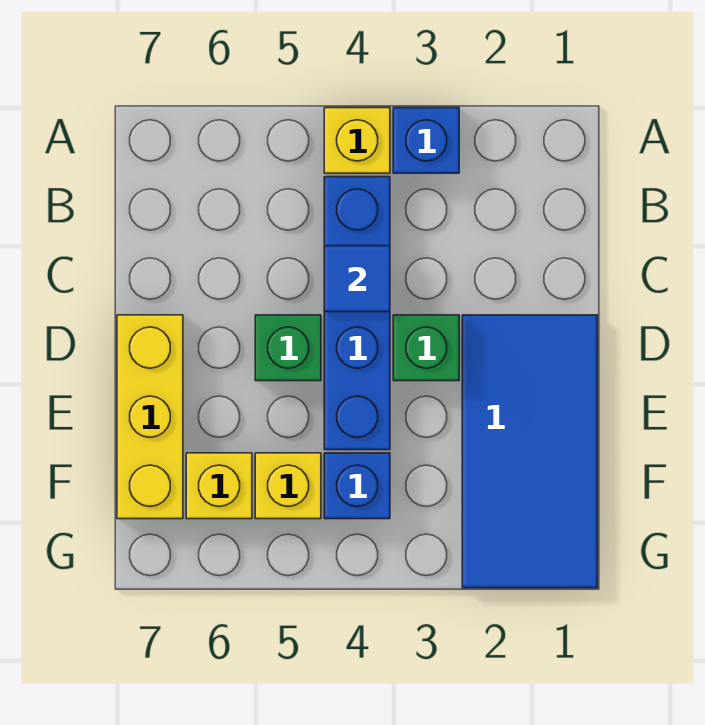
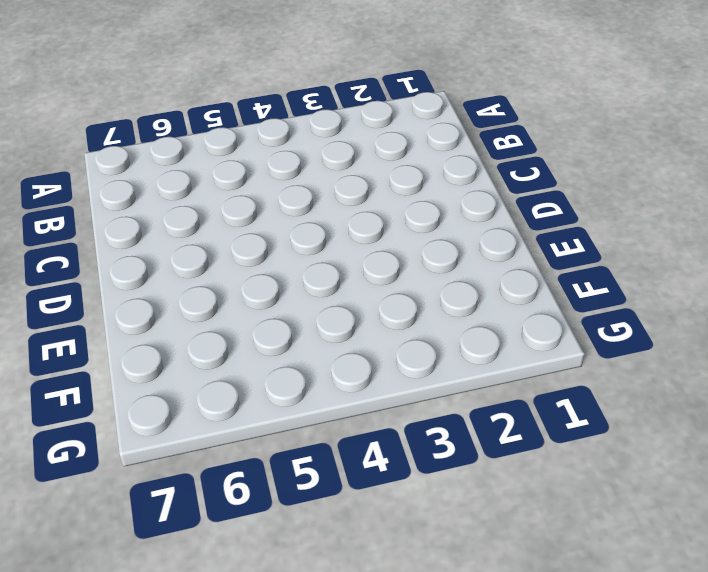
none -> blue 1x1 brick [393,108,459,173]
none -> yellow 1x1 brick [324,108,390,173]

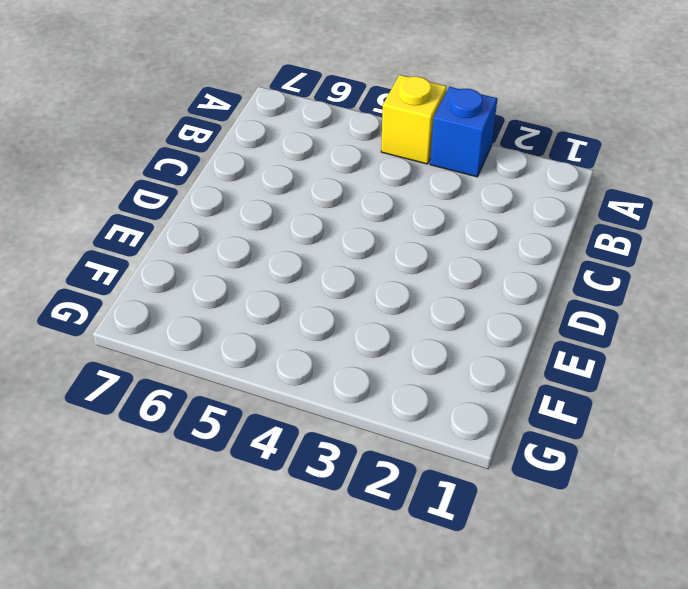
none -> blue 1x4 brick [324,177,390,450]
none -> blue 2x4 tile [462,315,597,588]

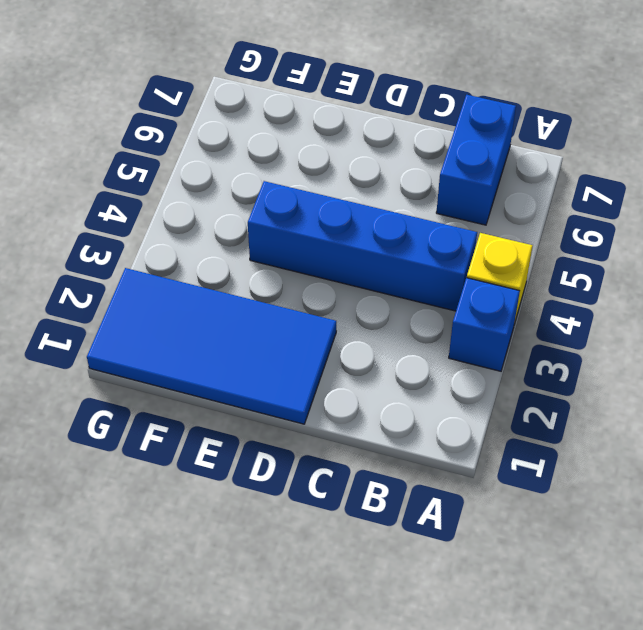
blue 1x2 brick [436,95,516,225] -> none
none -> green 1x1 brick [393,315,459,381]
none -> green 1x1 brick [255,315,321,381]

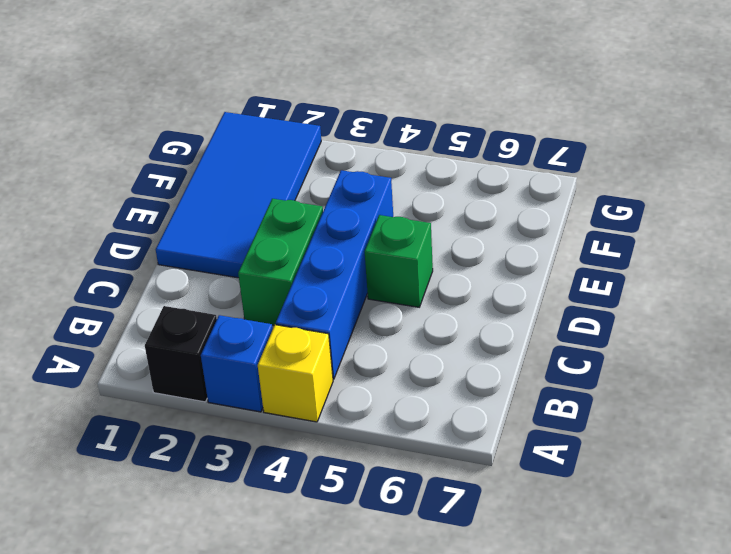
black 1x1 brick [145,306,217,402] -> none
green 1x2 brick [238,199,323,325] -> green 1x1 brick [393,315,459,381]
none -> yellow 1x3 brick [117,315,183,519]
none -> blue 1x1 brick [324,453,390,519]

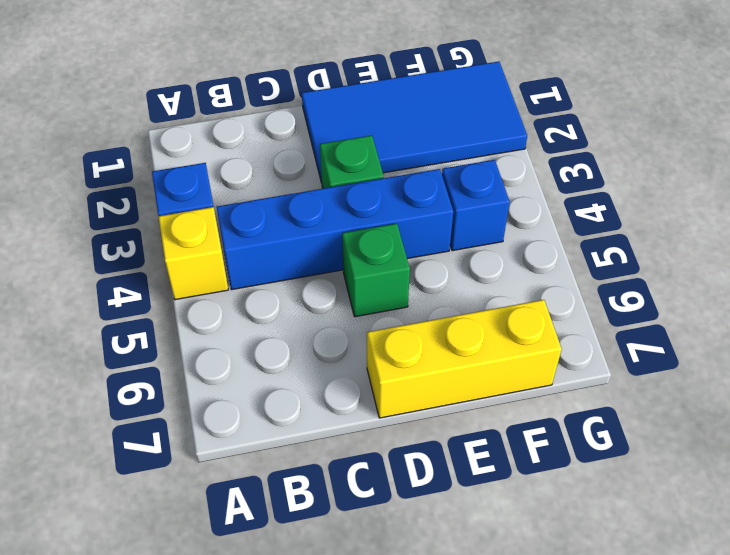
none -> yellow 1x1 brick [255,453,321,519]
none -> yellow 1x1 brick [186,453,252,519]

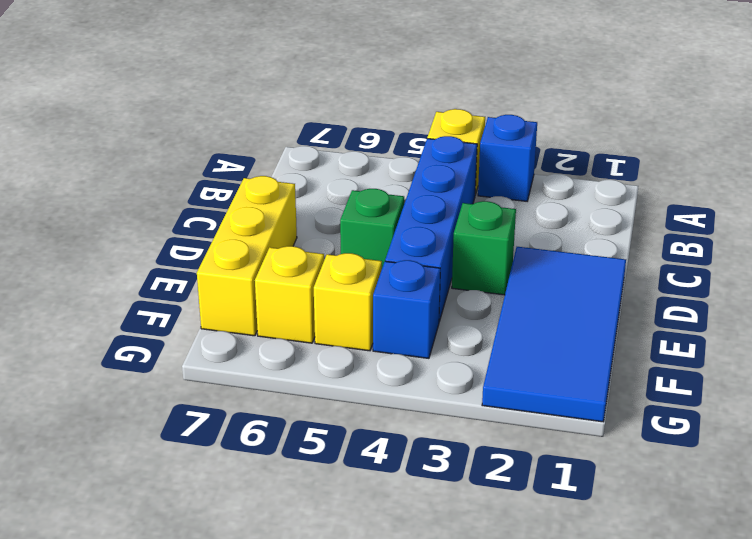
none -> blue 1x1 tile [324,246,390,312]

